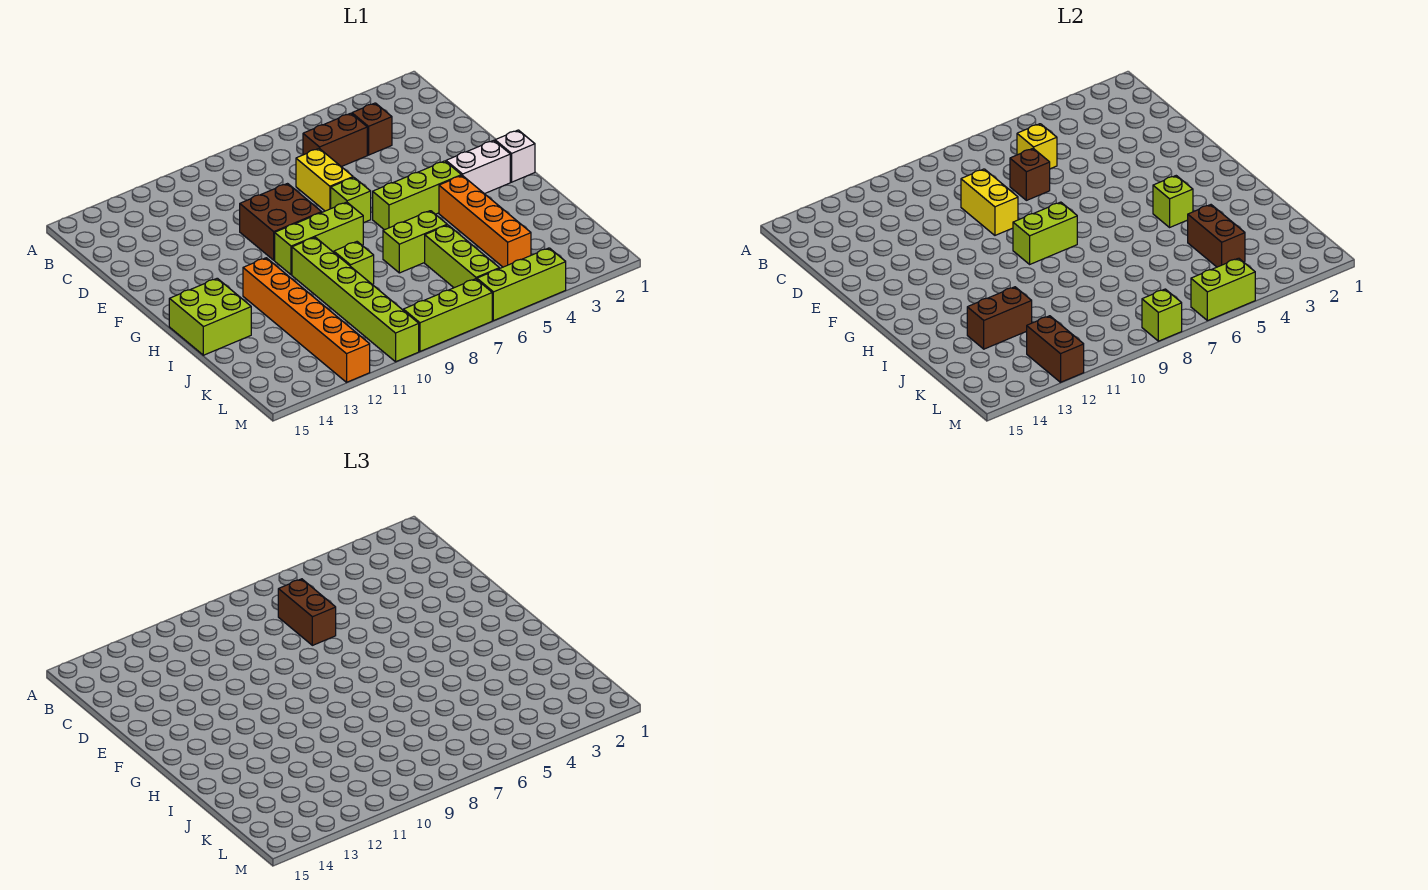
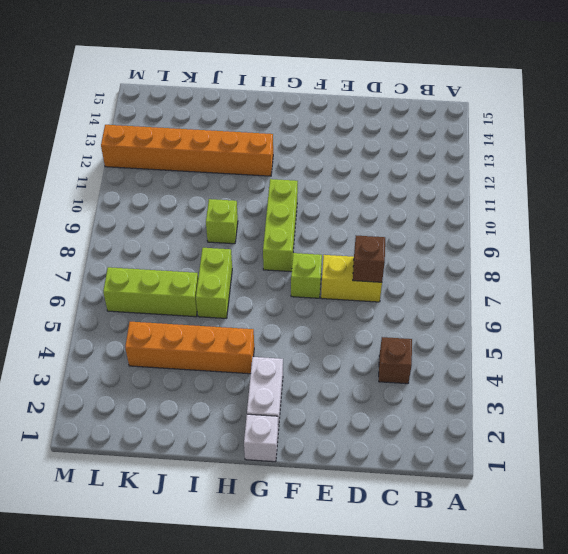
none -> brown 1x2 brick [303,113,367,167]
none -> brown 2x2 brick [240,184,322,260]
none -> lime 1x3 brick [373,161,461,230]

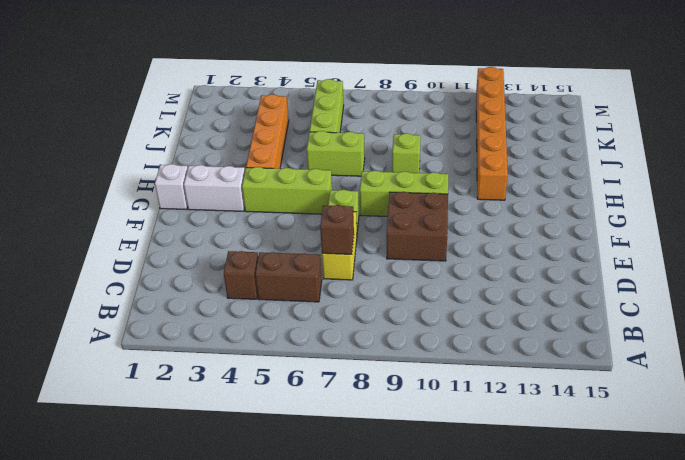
none -> lime 1x6 brick [292,237,419,362]
none -> lime 2x2 brick [169,278,251,355]
none -> lime 1x3 brick [477,248,566,321]

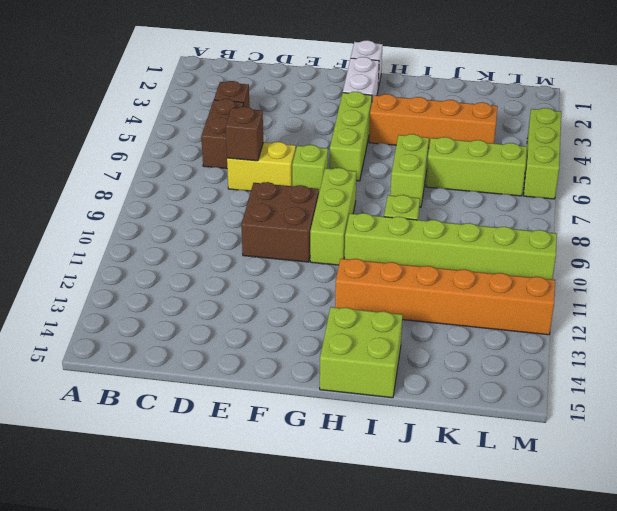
none -> lime 1x3 brick [403,279,492,351]
none -> yellow 1x1 brick [1017,124,1057,169]
none -> yellow 1x2 brick [961,169,1018,235]

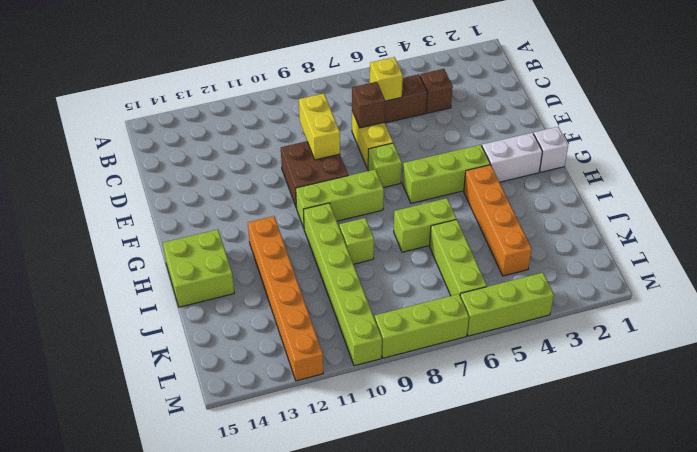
none -> lime 1x2 brick [1013,202,1077,264]
none -> lime 1x1 brick [1153,176,1193,227]
none -> brown 1x2 brick [1187,205,1245,267]

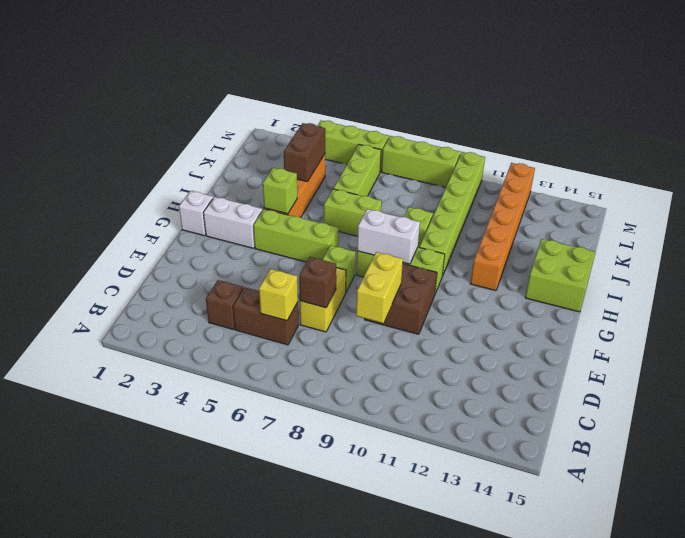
white 1x2 brick [357,209,420,264] -> lime 1x2 brick [1013,202,1077,264]
none -> brown 1x2 brick [967,287,1032,349]
none -> brown 1x2 brick [1027,316,1084,382]
none -> lime 1x2 brick [1191,258,1255,321]

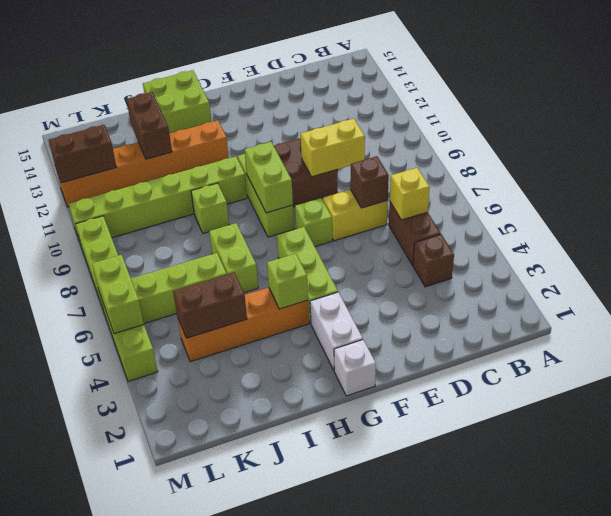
none -> lime 1x1 brick [1142,289,1182,341]
none -> brown 1x2 brick [278,579,336,645]

